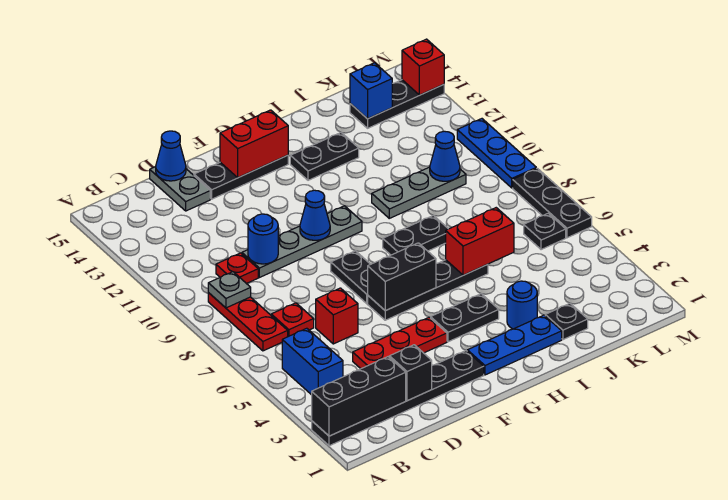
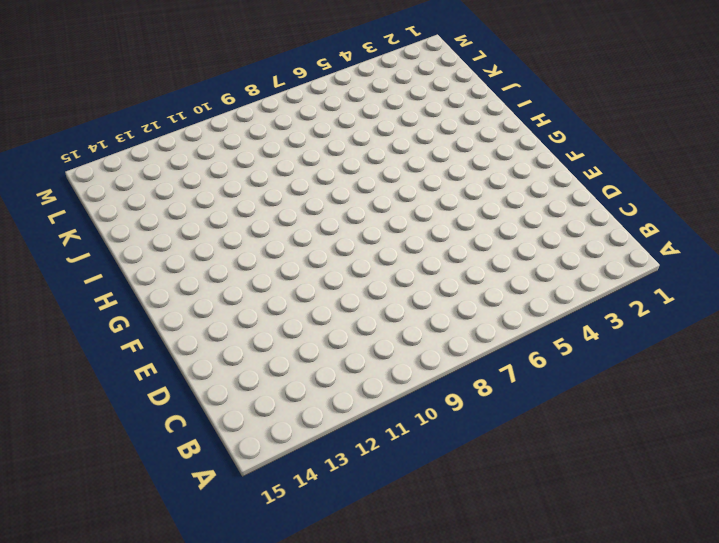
none -> black 1x6 plate [312,351,484,446]
none -> blue 1x2 brick [282,328,343,395]
none -> red 1x3 plate [208,293,288,351]
none -> red 1x1 plate [271,303,314,337]

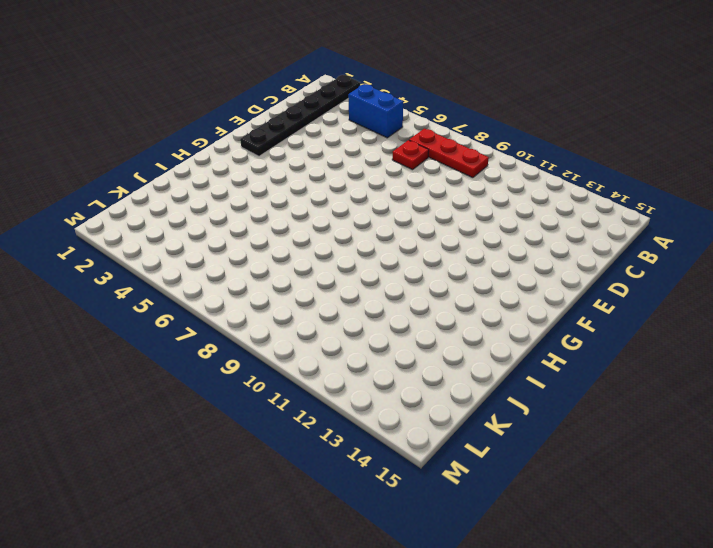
none -> red 1x1 plate [216,253,258,284]
none -> red 1x3 plate [353,317,447,369]
none -> red 1x1 brick [316,288,358,344]
none -> grey 1x4 plate [242,206,362,278]

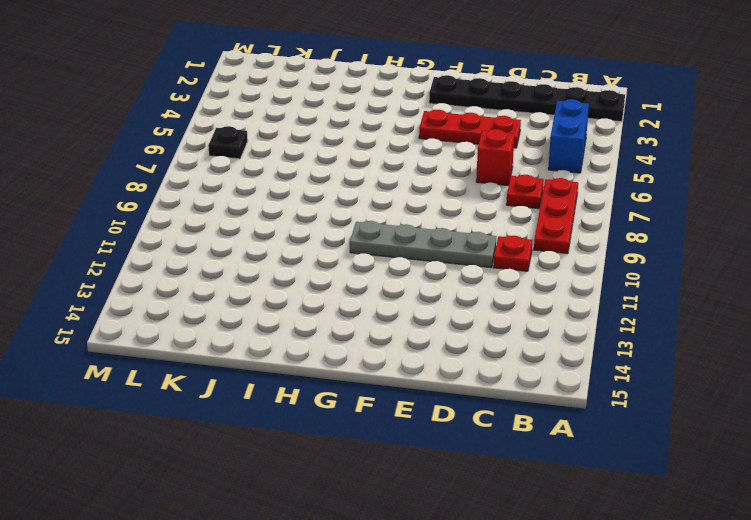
none -> grey 1x2 plate [150,167,210,211]
none -> black 1x3 plate [194,155,288,199]
none -> black 1x4 plate [368,260,488,320]
none -> black 1x2 plate [331,251,370,304]

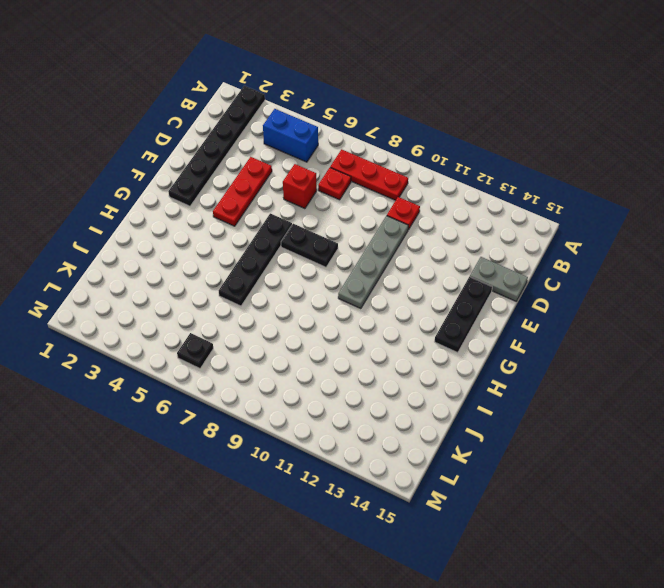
none -> blue 1x3 plate [467,315,562,375]
none -> black 1x2 plate [431,294,499,342]
none -> black 1x2 plate [383,215,448,255]
none -> black 1x2 plate [290,133,359,180]

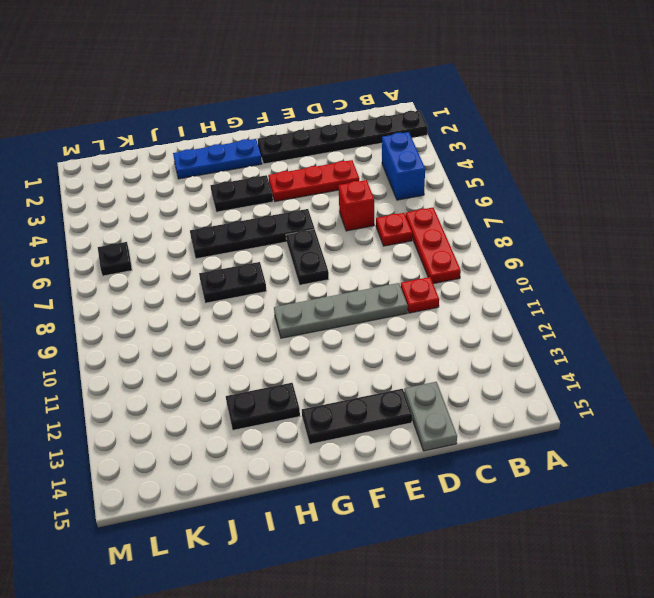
none -> blue 1x1 round brick [507,281,537,329]
none -> grey 1x3 plate [372,167,466,218]
none -> black 1x1 plate [545,304,588,340]
none -> black 1x3 plate [350,80,444,128]

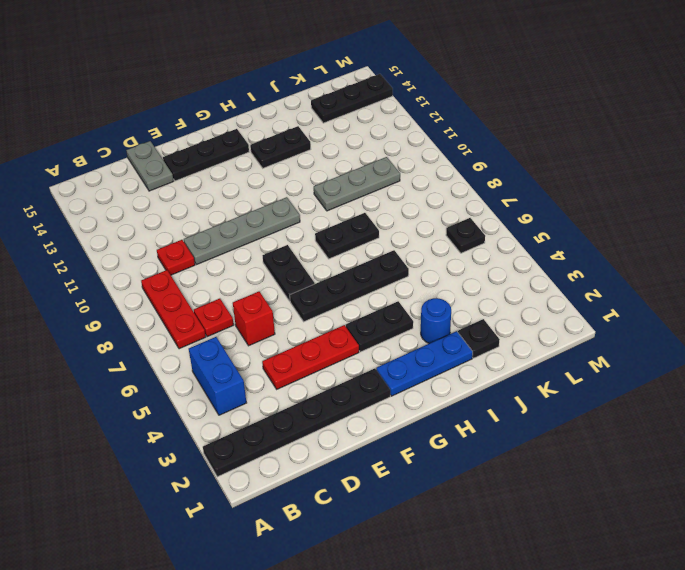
none -> black 1x3 plate [513,168,592,238]
none -> blue 1x3 plate [457,119,536,188]
none -> black 1x3 brick [312,357,406,436]
none -> grey 1x1 plate [208,272,251,308]

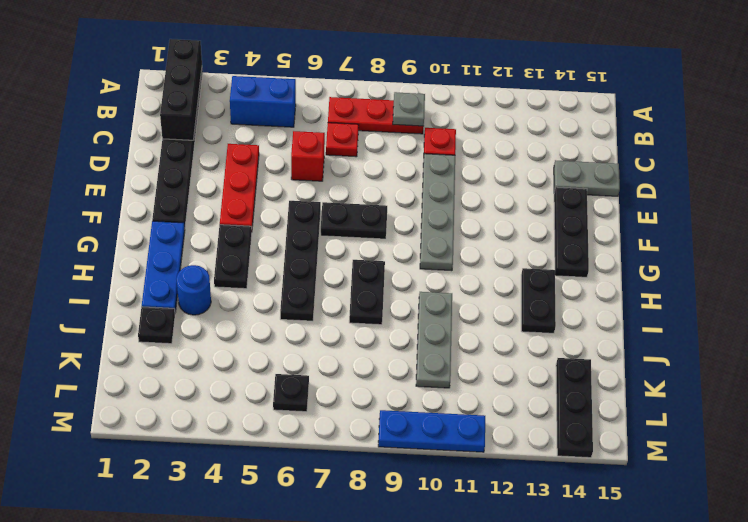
none -> black 1x3 plate [513,168,592,238]
none -> black 1x1 brick [390,345,432,401]
none -> blue 1x1 round brick [248,214,278,264]
none -> blue 1x1 cone [156,131,186,181]

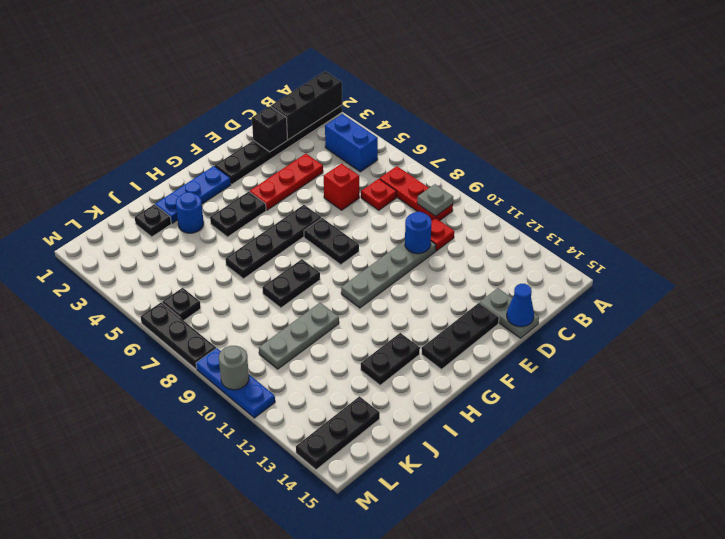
grey 1x1 round brick [219,346,249,390] -> none
none -> black 1x2 brick [368,243,436,311]
none -> blue 1x1 cone [300,190,330,240]
none -> red 1x2 brick [220,110,288,178]
none -> red 1x2 brick [446,208,514,275]

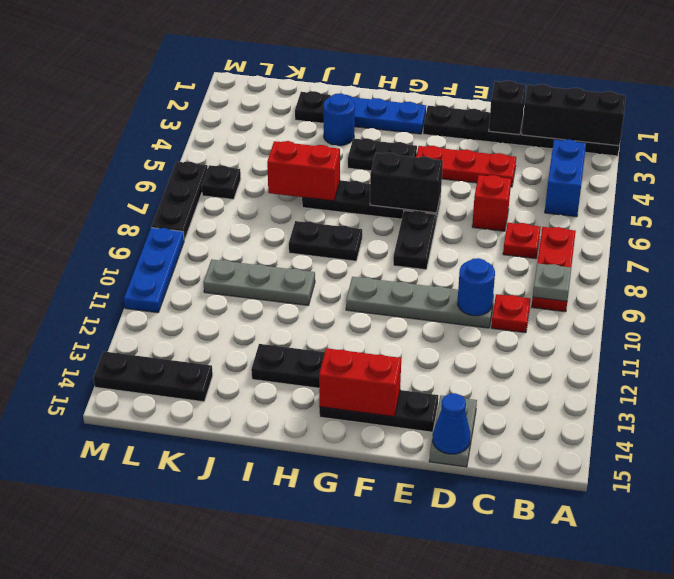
none -> blue 1x1 cone [300,190,330,240]
none -> blue 1x1 cone [430,131,460,181]
none -> blue 1x1 brick [350,63,392,119]
none -> red 1x1 brick [402,39,444,95]

